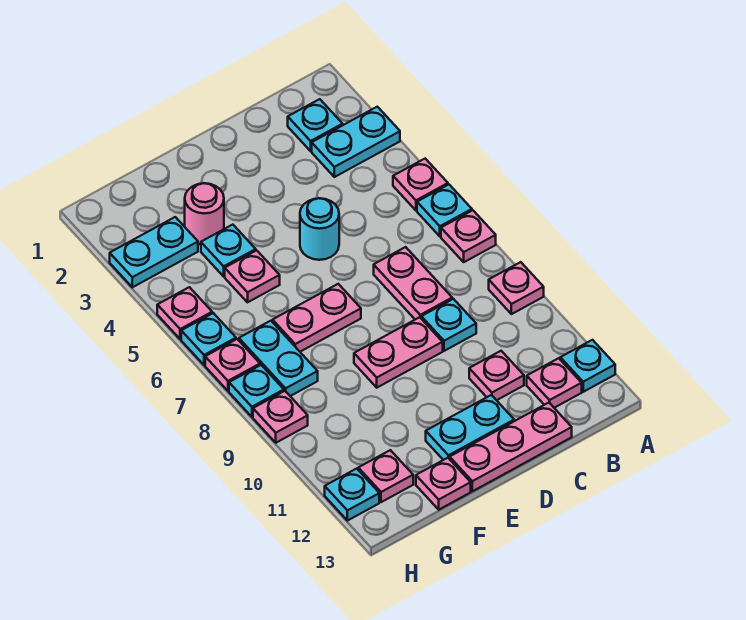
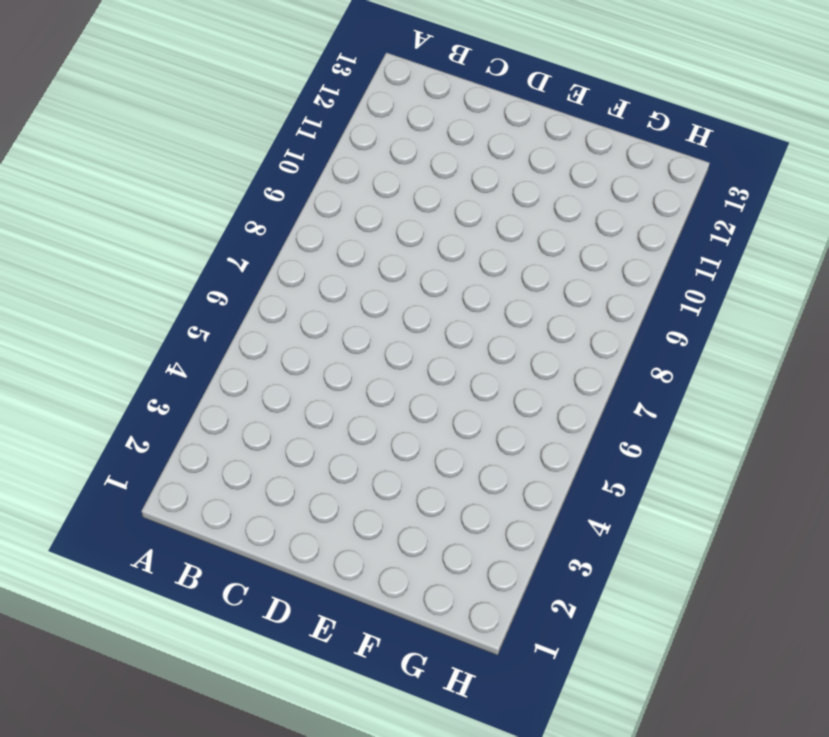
none -> cyan 1x2 plate [312,107,400,177]
none -> pink 1x1 plate [393,159,448,210]
none -> cyan 1x1 plate [417,185,472,236]

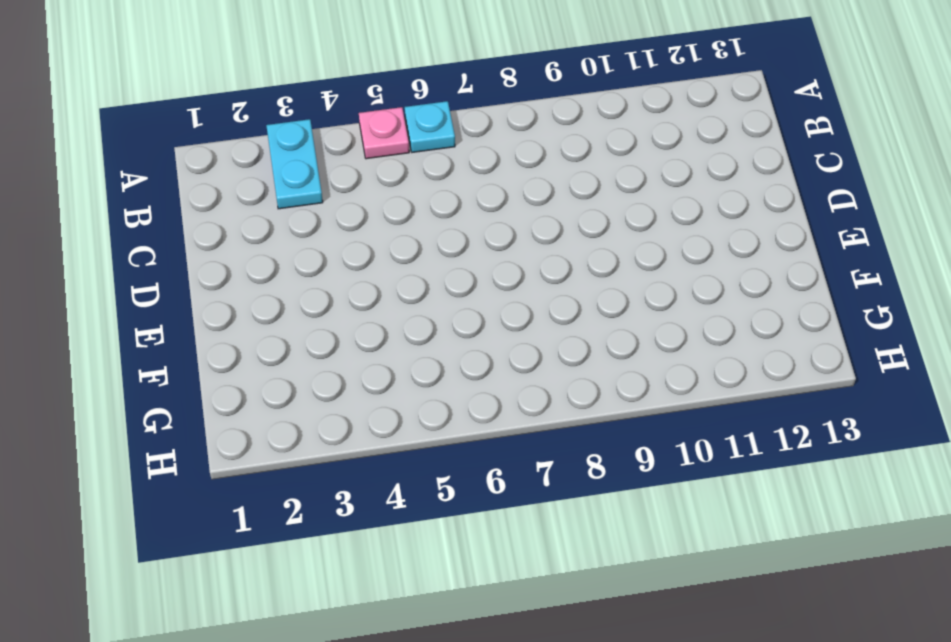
none -> pink 1x1 plate [441,210,496,262]
none -> pink 1x1 plate [489,262,544,314]
none -> cyan 1x1 plate [560,340,615,392]

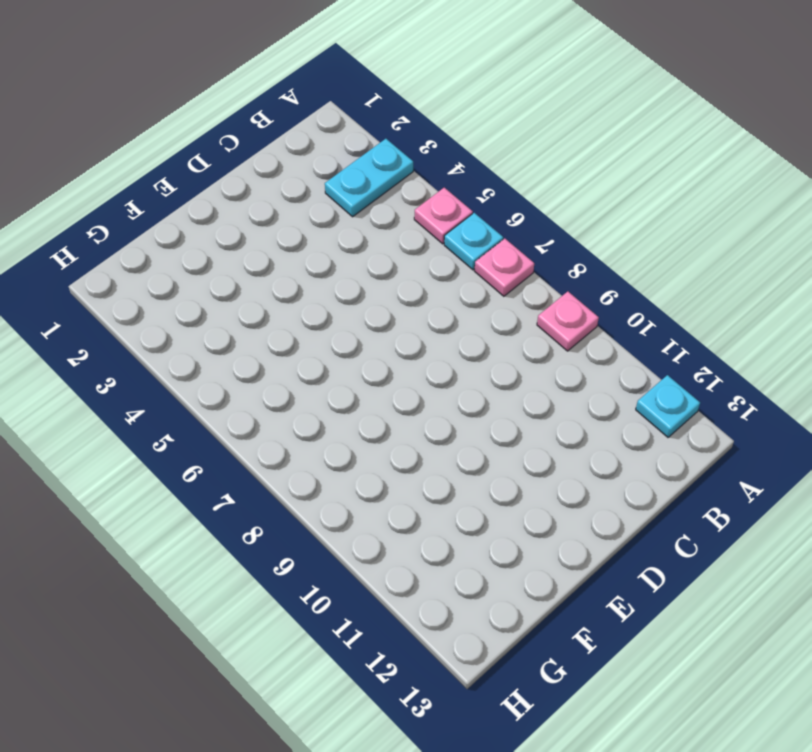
none -> cyan 1x1 plate [288,99,343,151]
none -> pink 1x1 plate [527,358,582,408]
none -> pink 1x2 plate [374,247,452,319]

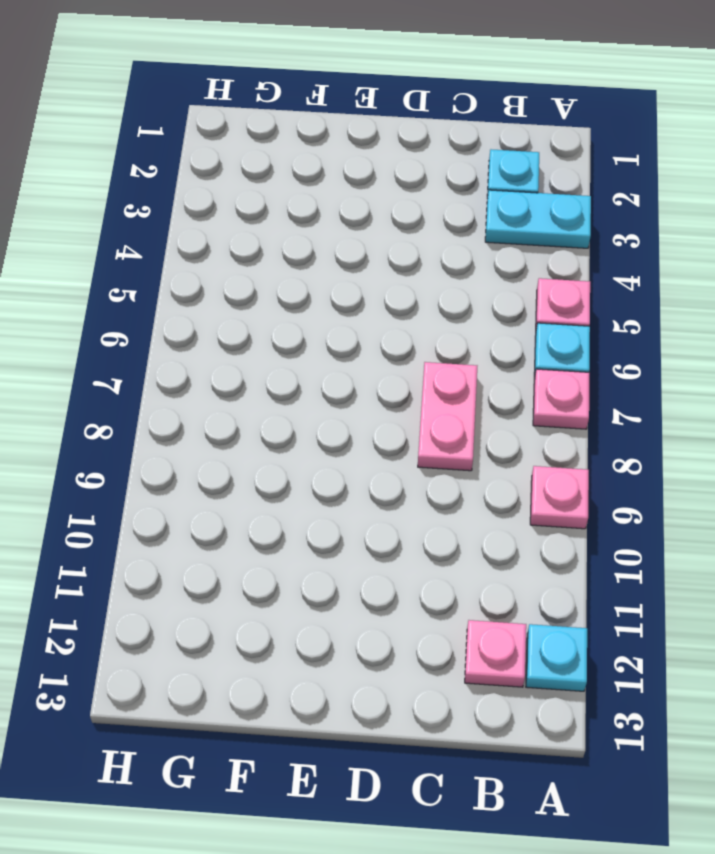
none -> cyan 1x1 plate [421,299,476,351]
none -> pink 1x1 plate [469,351,524,400]
none -> pink 1x3 plate [450,403,572,491]

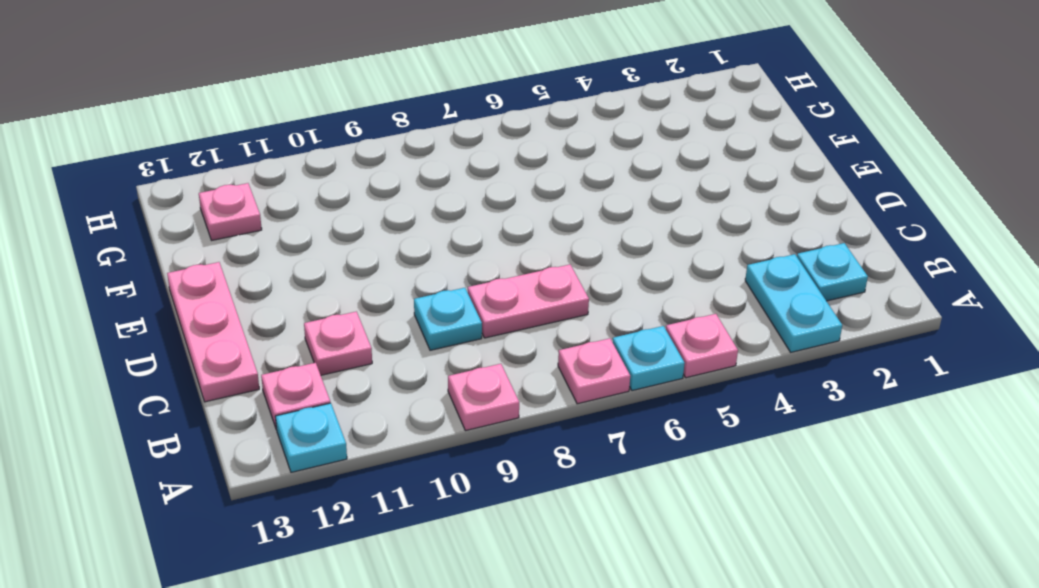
none -> cyan 1x1 round brick [300,198,339,260]
none -> pink 1x2 plate [354,317,443,388]
none -> cyan 1x2 plate [426,395,514,460]

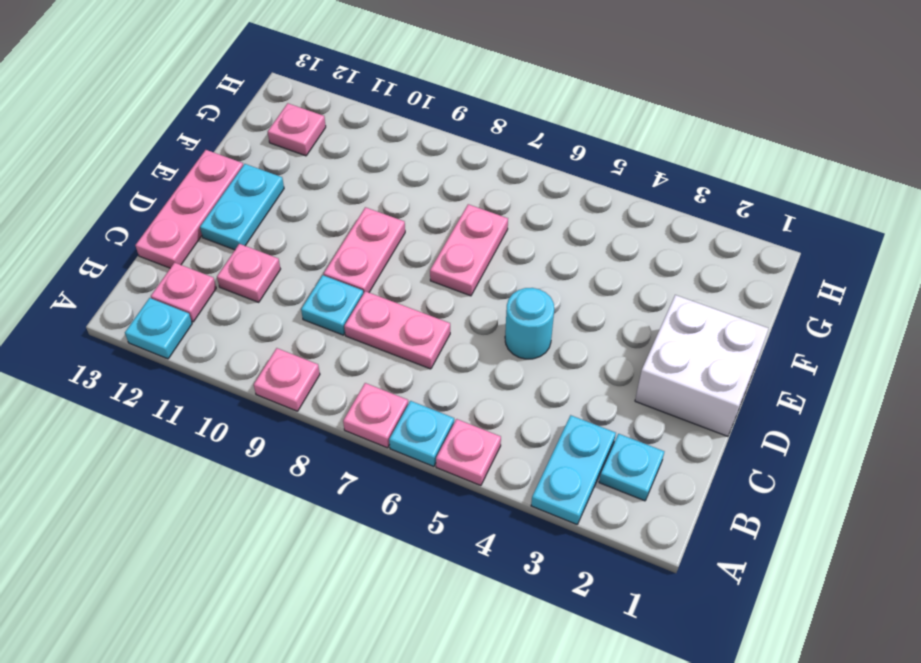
white 2x2 brick [635,295,769,436] -> none
none -> pink 1x1 round brick [185,183,224,244]
none -> cyan 1x1 plate [201,225,256,276]
none -> pink 1x1 plate [225,250,280,302]

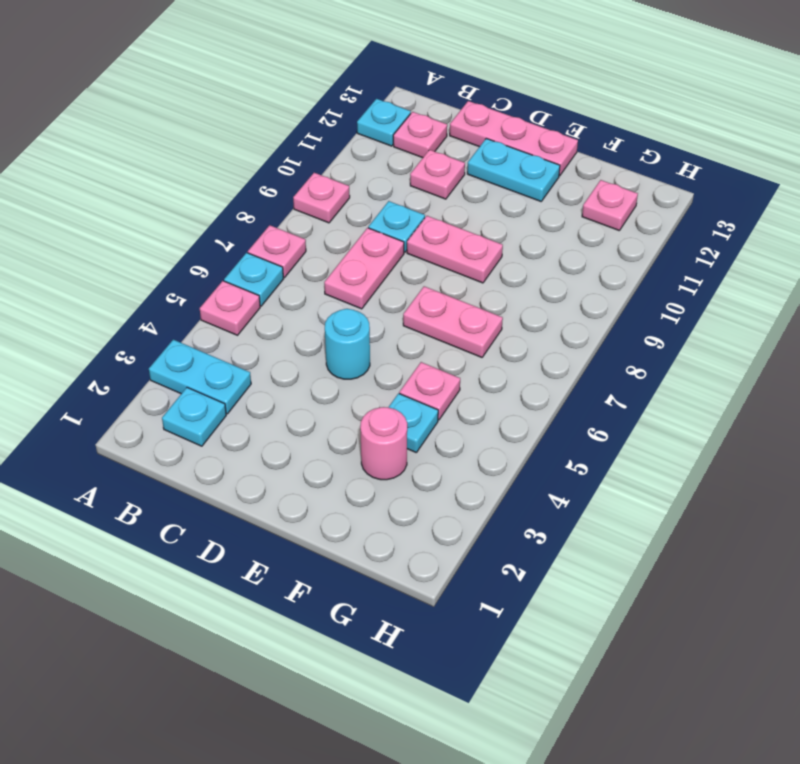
none -> pink 1x1 plate [416,458,471,510]
none -> cyan 1x2 plate [110,217,198,287]
none -> cyan 1x2 plate [239,321,318,396]

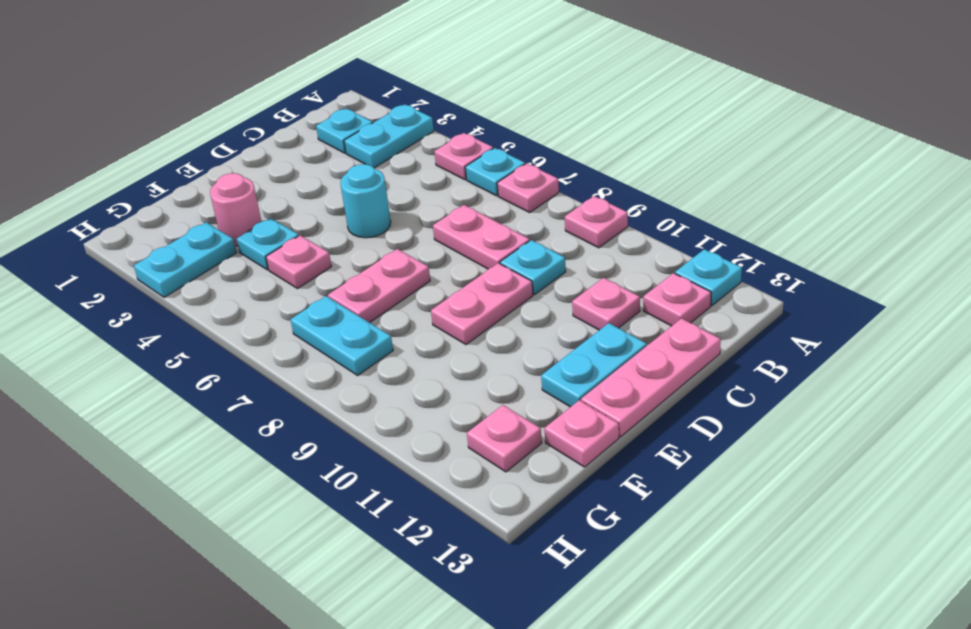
none -> pink 1x1 plate [157,287,212,339]
none -> cyan 1x1 plate [181,313,236,365]
none -> pink 1x1 plate [205,339,260,391]

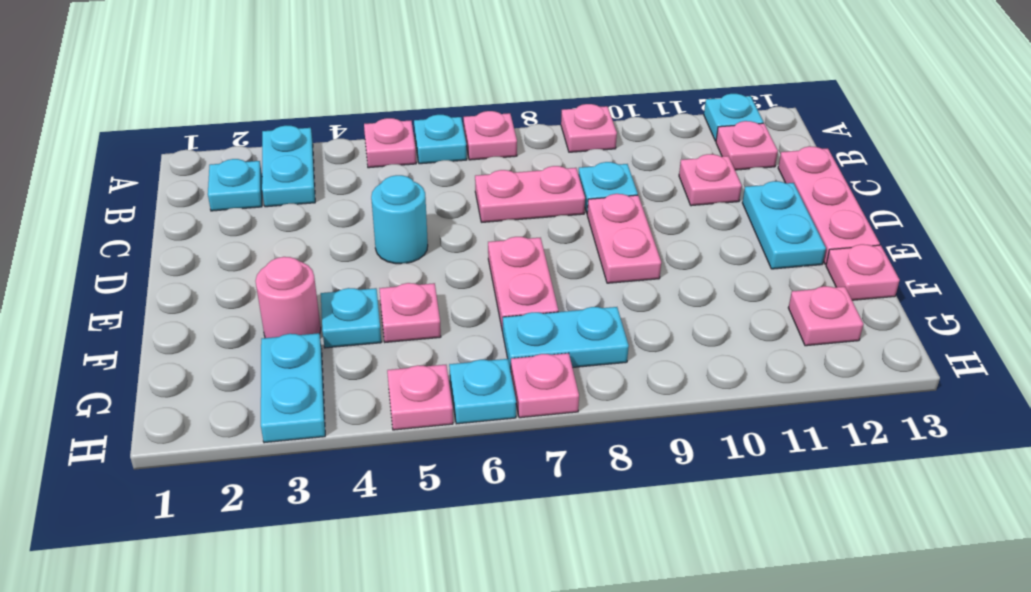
none -> cyan 1x1 plate [229,365,284,417]
none -> pink 1x1 plate [253,391,308,443]
none -> cyan 1x1 plate [325,469,379,521]

